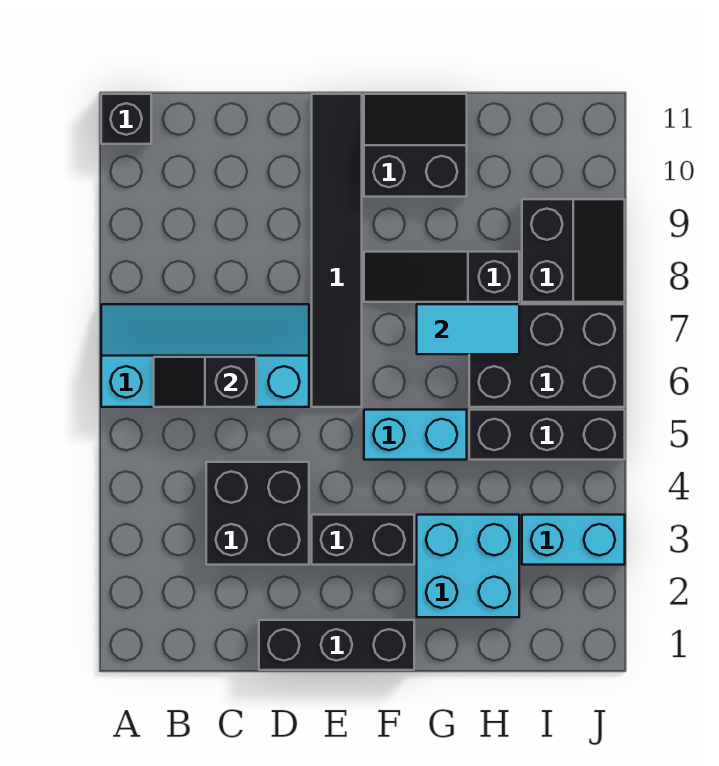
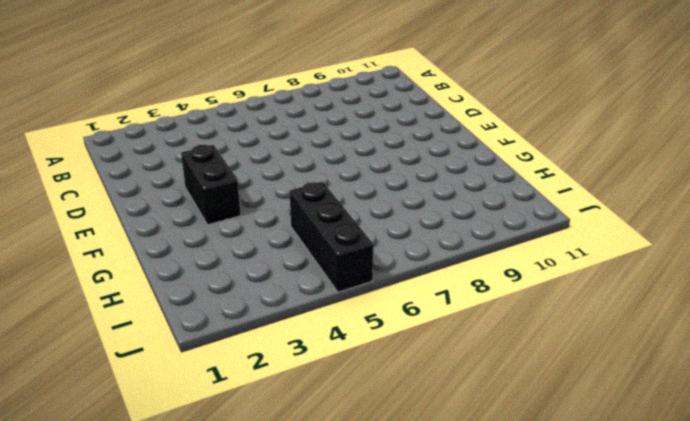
none -> cyan 2x4 slope [101,304,309,407]
none -> black 1x1 brick [101,94,151,144]
none -> black 2x2 brick [206,462,309,565]

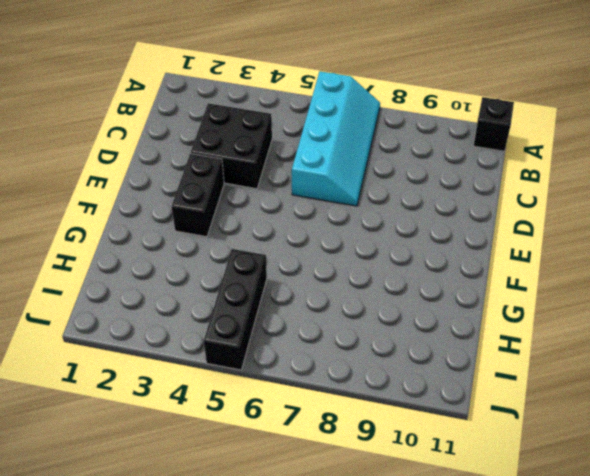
none -> black 1x3 brick [259,620,414,670]
none -> black 1x6 tile [312,94,362,407]
none -> cyan 1x2 brick [364,410,467,460]

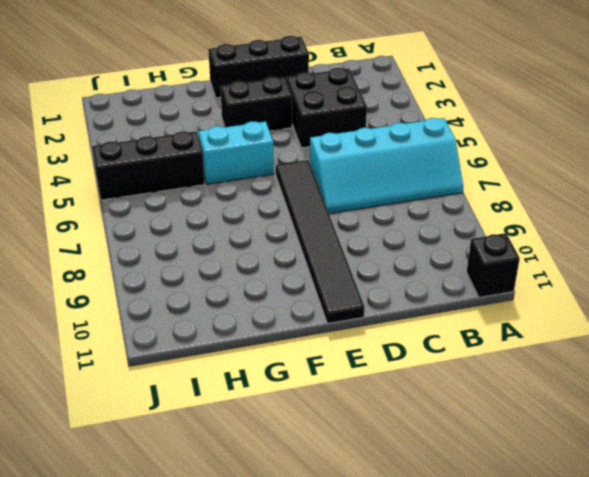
none -> black 1x3 slope [364,252,519,302]
none -> black 2x2 slope [364,94,467,197]
none -> cyan 2x2 brick [417,515,519,617]

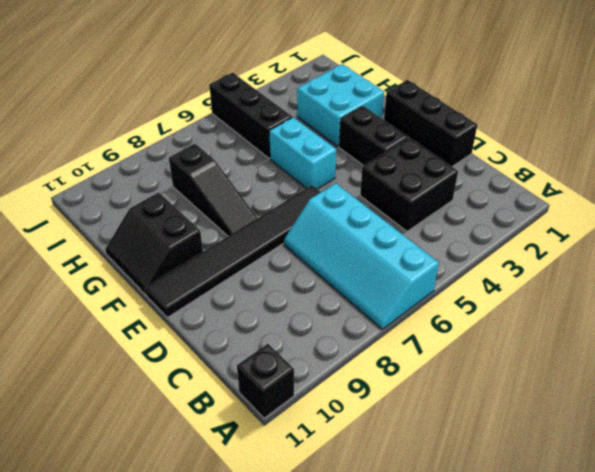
none -> black 2x3 brick [469,304,625,407]
none -> cyan 1x2 brick [522,515,625,565]
none -> black 2x2 slope [522,199,625,302]

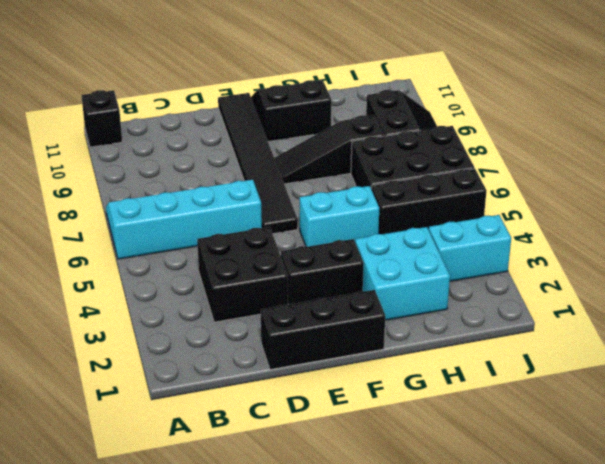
none -> black 1x2 slope [154,357,256,407]
none -> cyan 1x2 tile [417,304,519,354]

